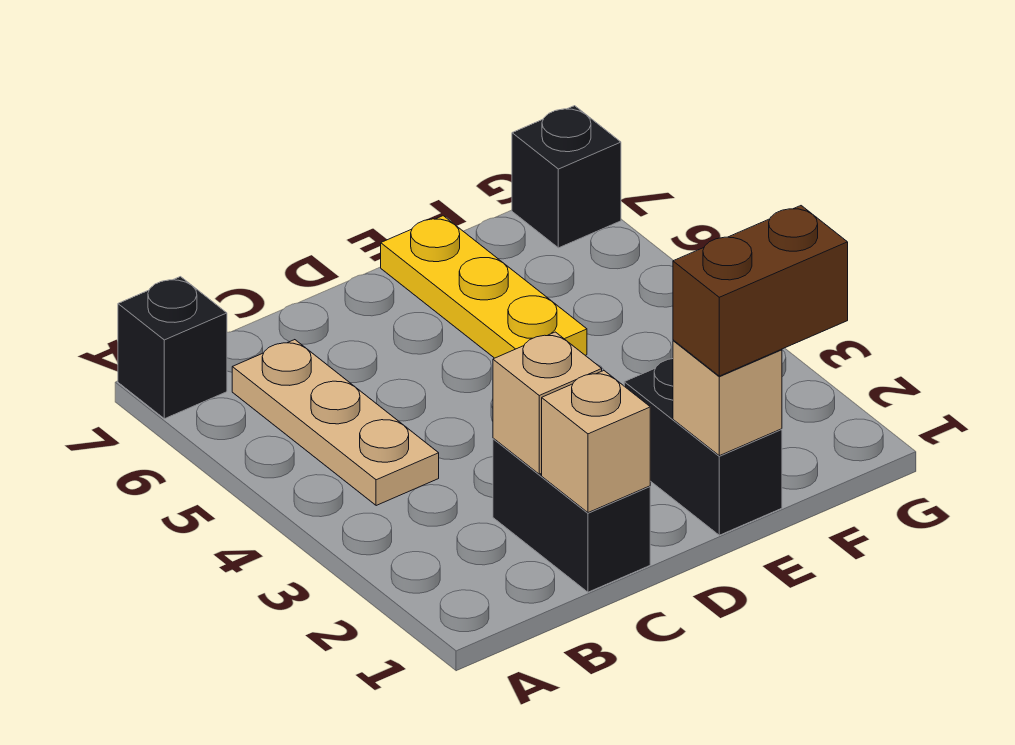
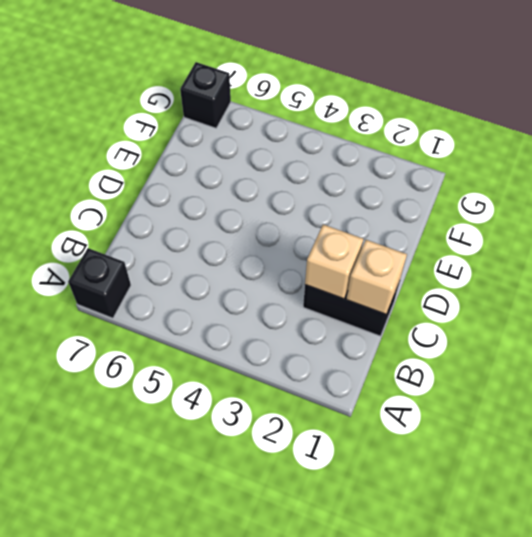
none -> tan 1x3 plate [232,340,439,506]
none -> black 1x2 brick [624,359,782,535]

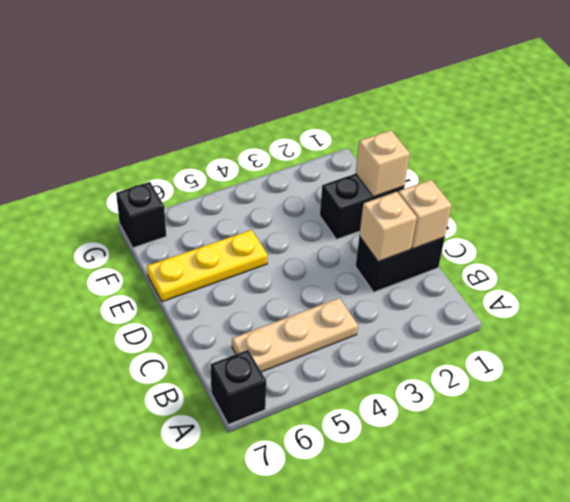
none -> brown 1x2 brick [673,206,848,376]

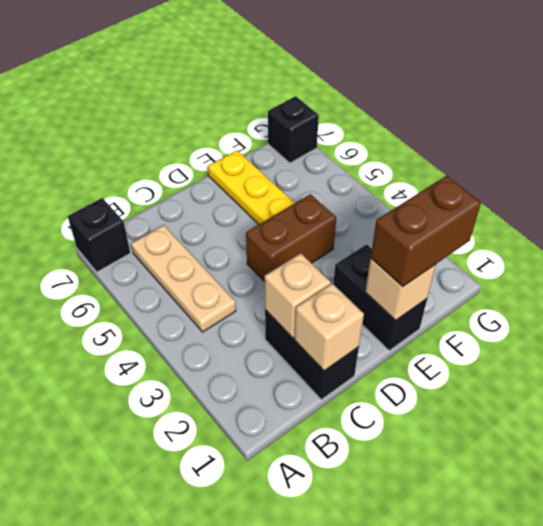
brown 1x2 brick [246,194,336,282] -> none

